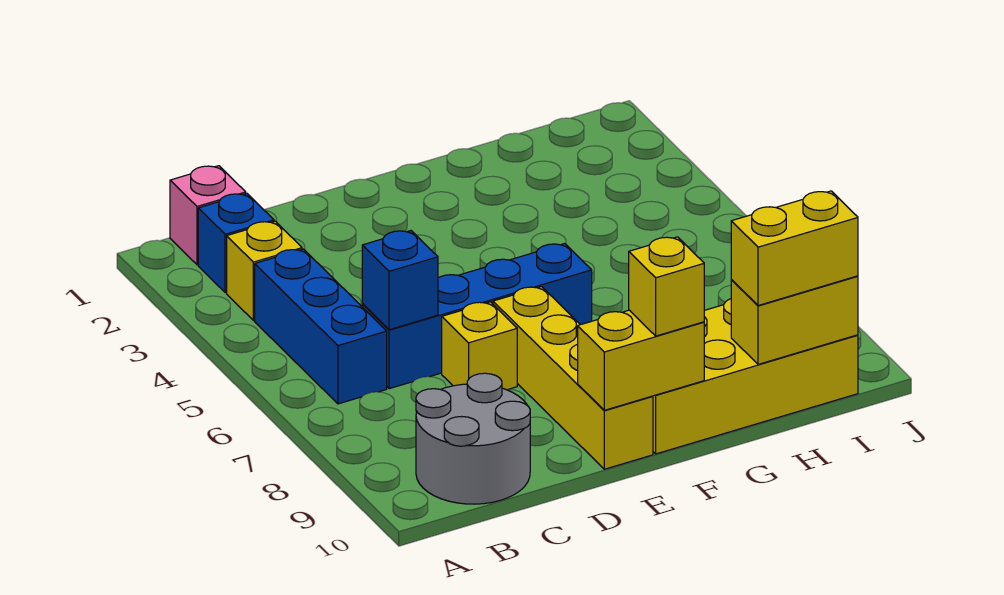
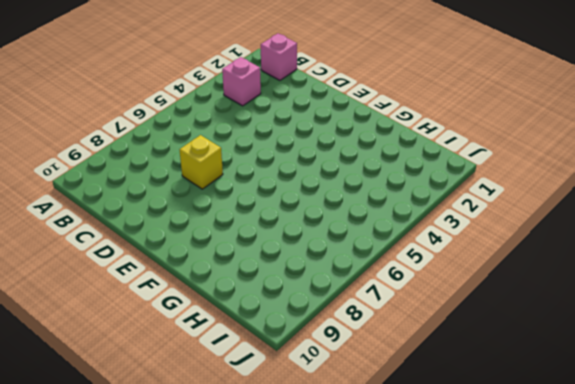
pink 1x1 brick [222,57,261,106] -> yellow 1x1 brick [227,221,302,320]
none -> blue 1x1 brick [198,194,274,293]
none -> blue 1x3 brick [255,249,387,404]
none -> grey 2x2 round brick [416,373,530,504]

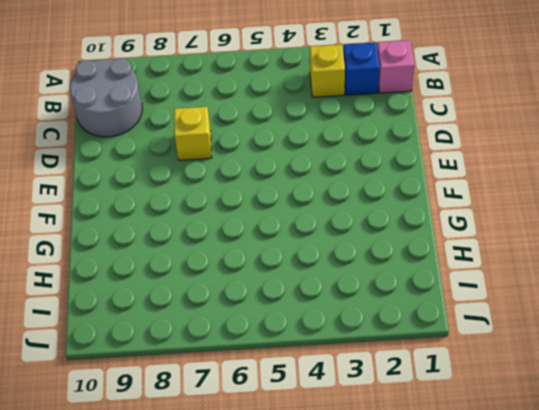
none -> blue 1x3 brick [255,249,387,404]
none -> blue 1x4 brick [362,244,592,389]
none -> yellow 1x4 brick [493,287,653,469]

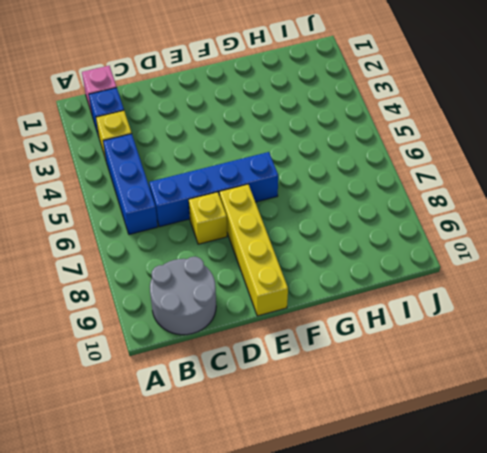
none -> yellow 2x4 brick [653,299,858,454]
none -> blue 1x1 brick [362,231,438,330]
none -> yellow 1x2 brick [578,310,704,410]

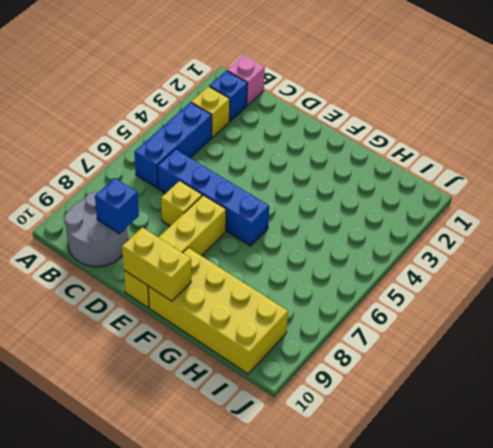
blue 1x1 brick [95,178,139,234] -> blue 1x1 brick moved to [362,231,438,330]
none -> yellow 1x2 brick [731,276,858,364]
none -> yellow 1x1 brick [629,237,704,336]
none -> yellow 1x2 brick [731,191,858,305]

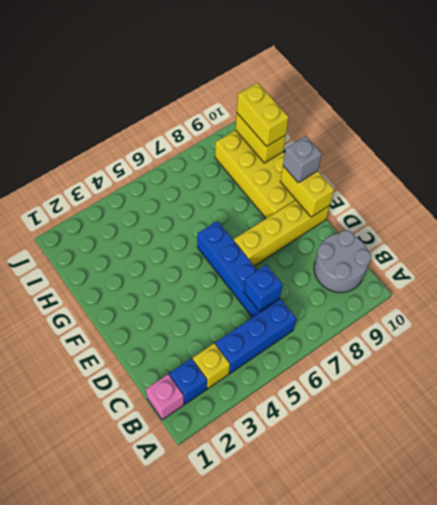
grey 1x1 brick [283,136,322,183] -> yellow 1x1 brick [629,237,704,336]
none -> yellow 1x1 brick [442,302,517,389]

